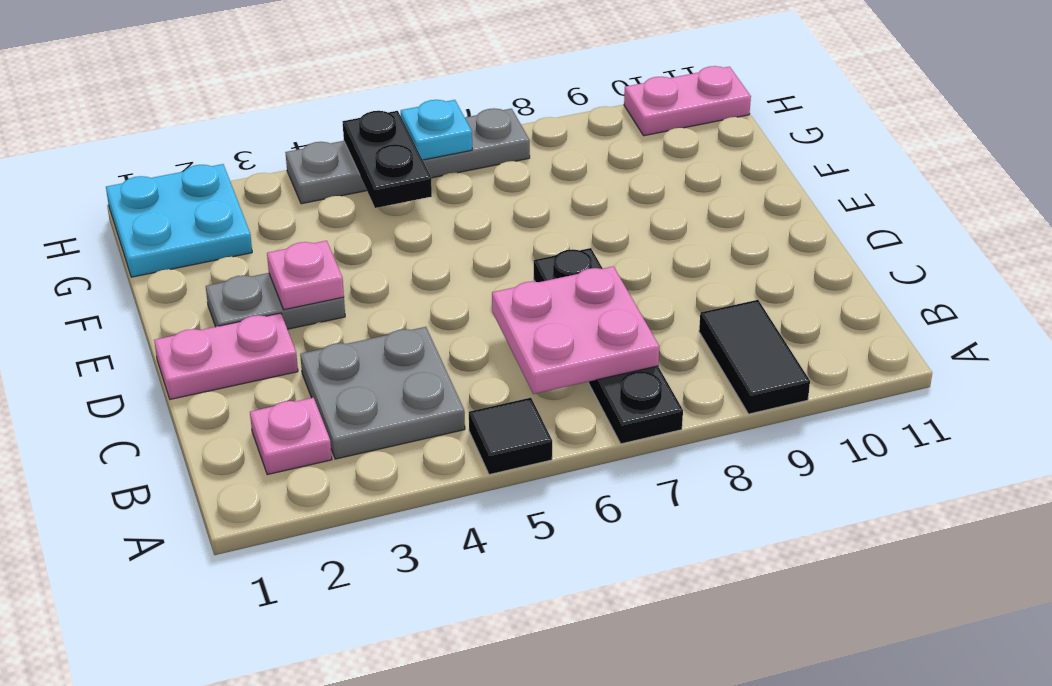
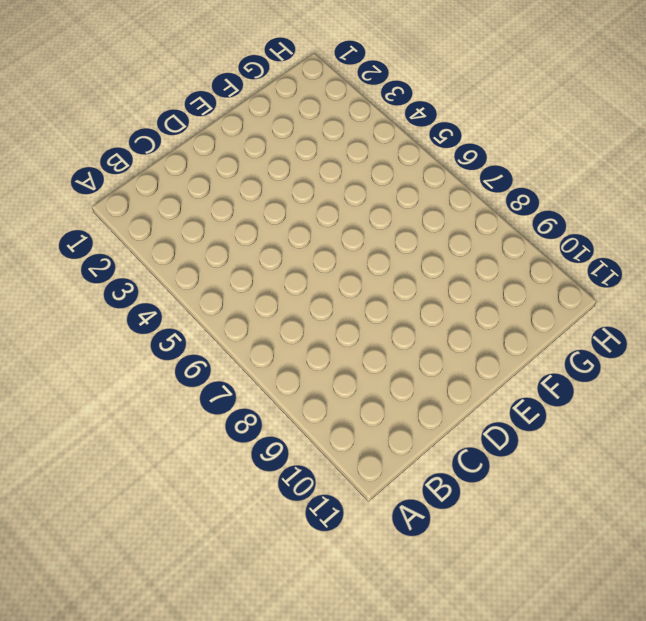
none -> black 1x1 tile [469,398,552,475]
none -> black 1x4 plate [534,248,683,444]
none -> black 1x2 tile [699,300,810,414]

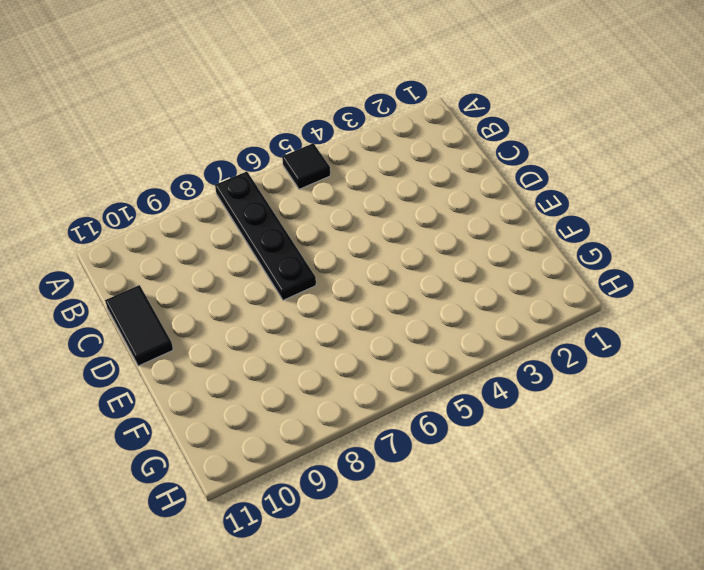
black 1x2 tile [105,285,173,366] -> black 1x2 tile moved to [699,300,810,414]
none -> pink 1x1 plate [250,398,332,475]
none -> grey 2x2 plate [300,327,465,459]
none -> pink 1x2 plate [154,313,298,399]

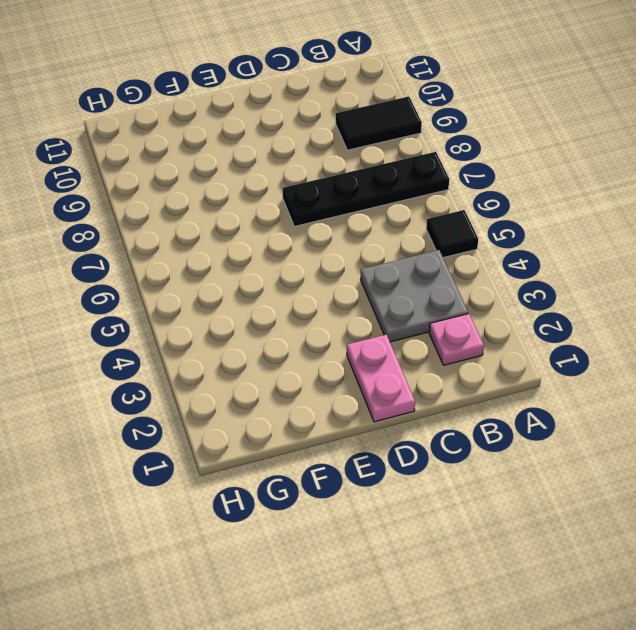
none -> grey 1x2 plate [206,273,345,329]
none -> cyan 2x2 plate [106,164,252,277]
none -> grey 1x4 plate [285,108,530,204]

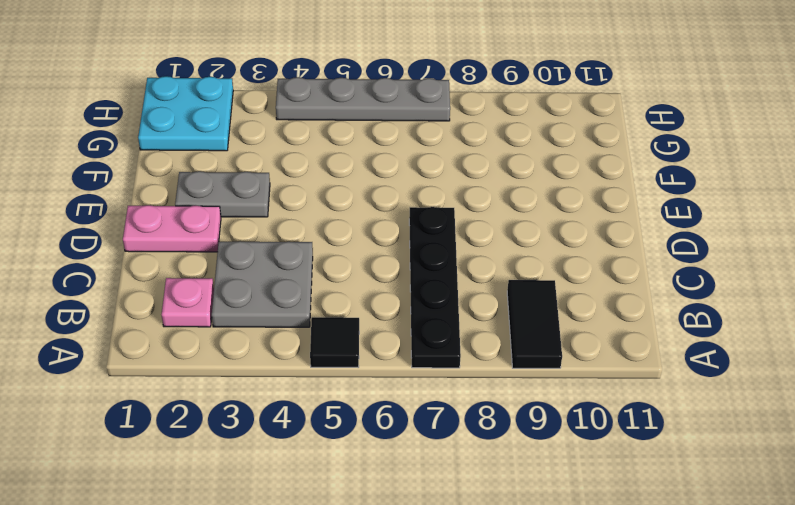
none -> pink 1x2 plate [624,66,751,136]
none -> pink 2x2 plate [492,266,659,394]
none -> pink 1x1 plate [267,241,344,310]

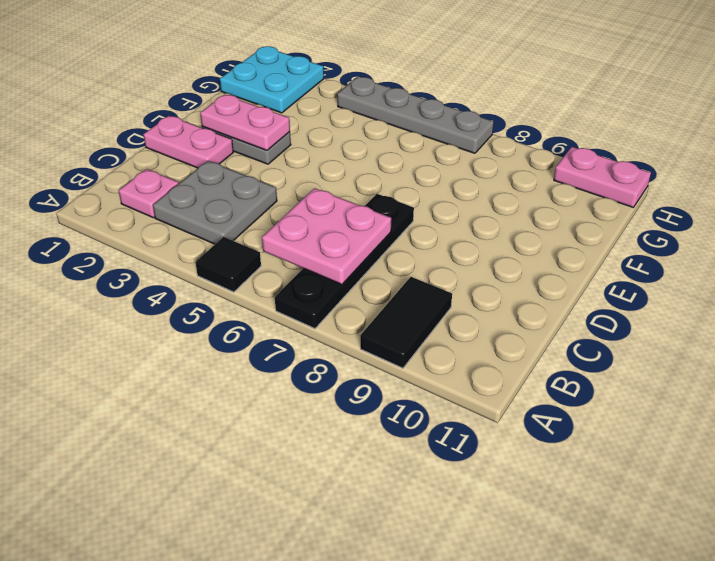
pink 1x2 plate [200,95,290,150] -> pink 1x1 plate [267,241,344,310]
none -> black 1x2 plate [342,111,432,208]
none -> cyan 1x1 plate [401,100,472,160]

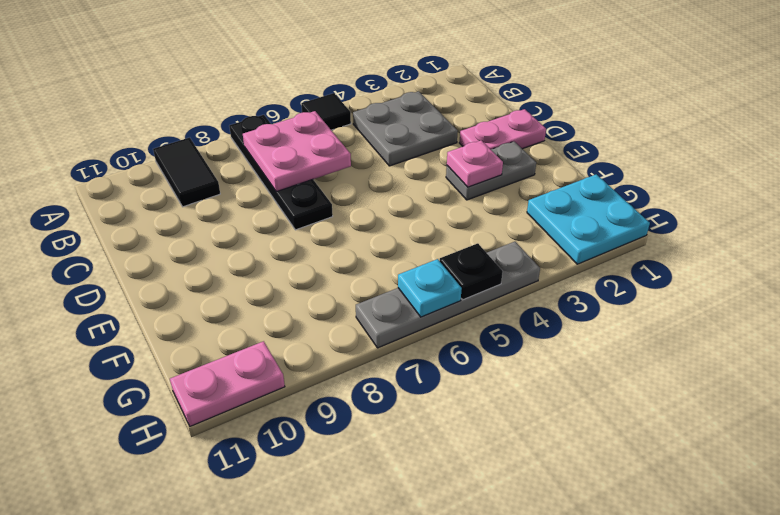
black 1x1 plate [440,243,503,300] -> black 1x2 plate [342,111,432,208]
none -> pink 1x1 plate [250,398,332,475]

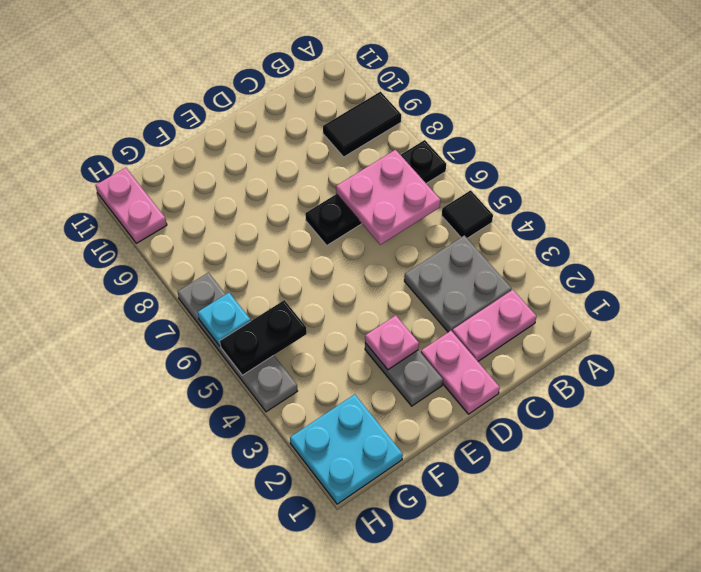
pink 1x2 plate [452,290,537,361] -> pink 1x1 plate [250,398,332,475]

